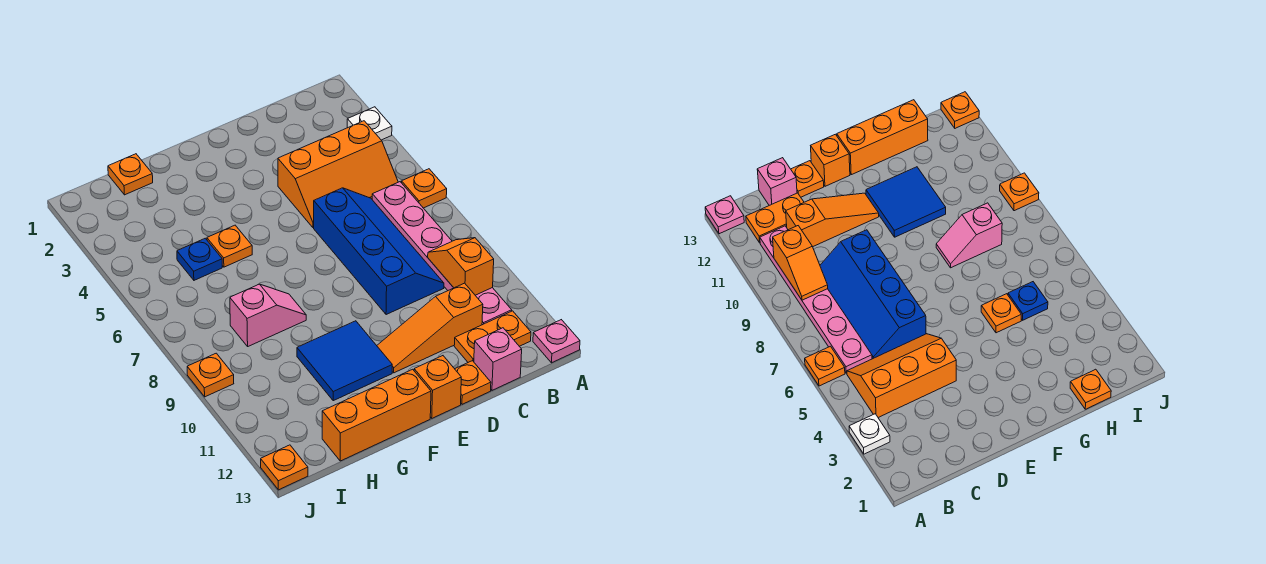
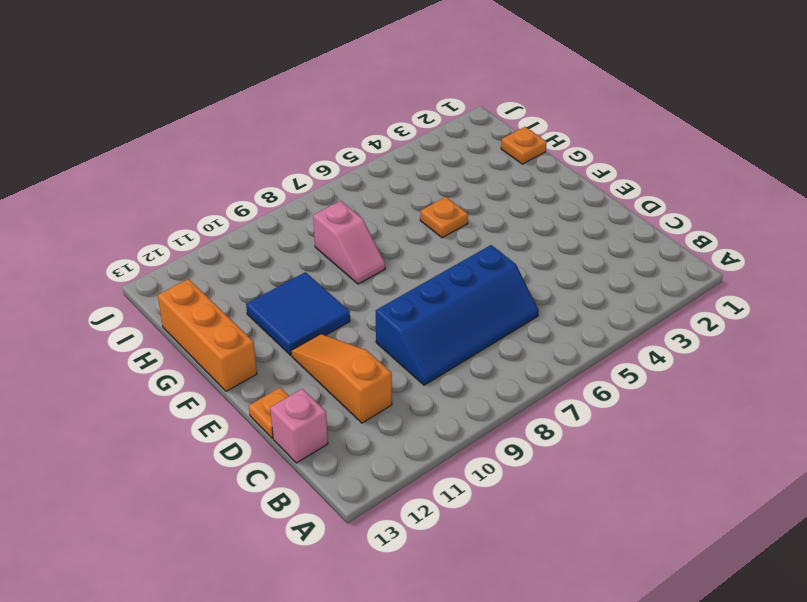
none -> white 1x1 plate [347,107,392,140]
none -> orange 1x1 plate [402,169,447,208]
none -> pink 1x1 plate [533,320,580,363]

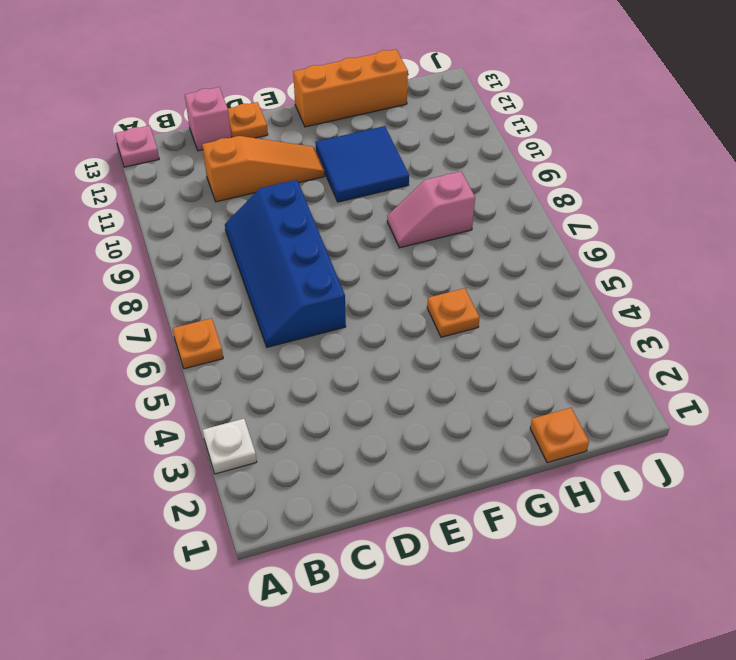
none -> orange 2x3 slope [278,121,398,228]
none -> pink 1x6 plate [372,182,512,325]
none -> orange 1x2 plate [454,311,531,362]

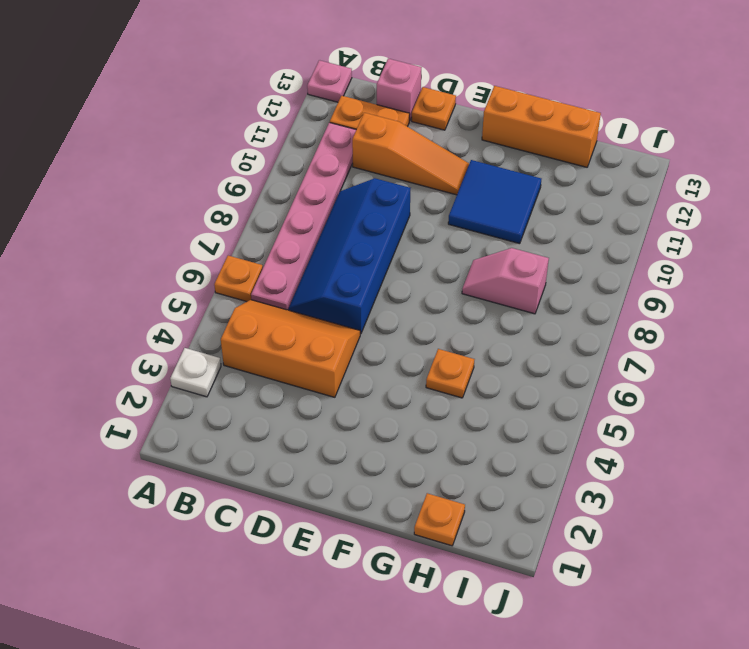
none -> orange 1x1 brick [414,356,461,418]
none -> blue 1x1 plate [177,238,222,280]
none -> orange 1x1 plate [187,353,234,397]

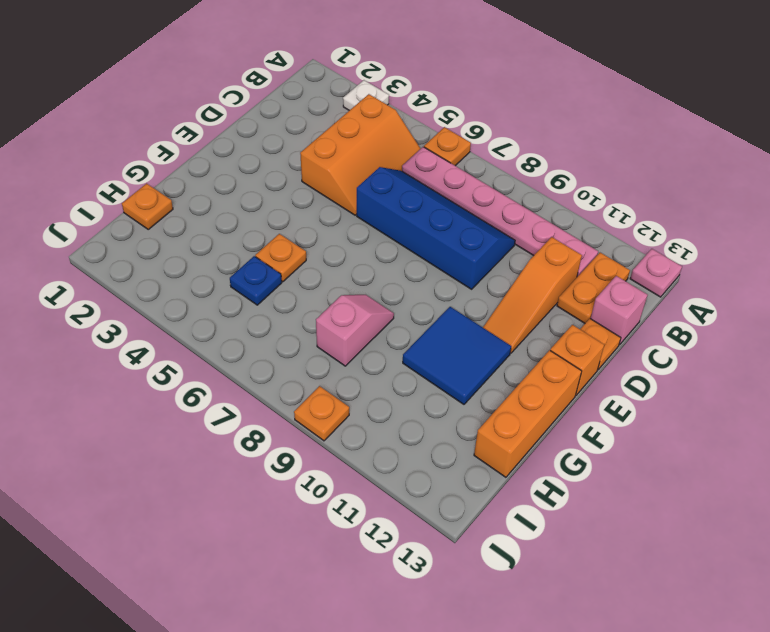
none -> orange 1x1 plate [261,445,308,490]
none -> orange 1x2 slope [428,238,494,295]

